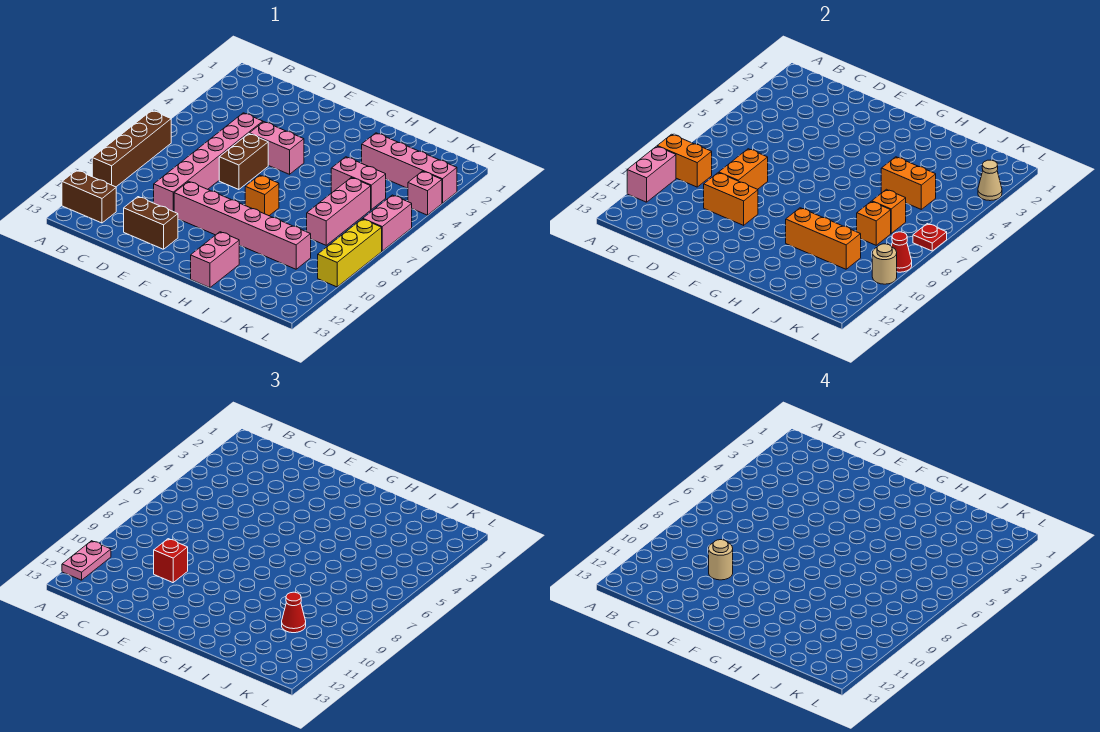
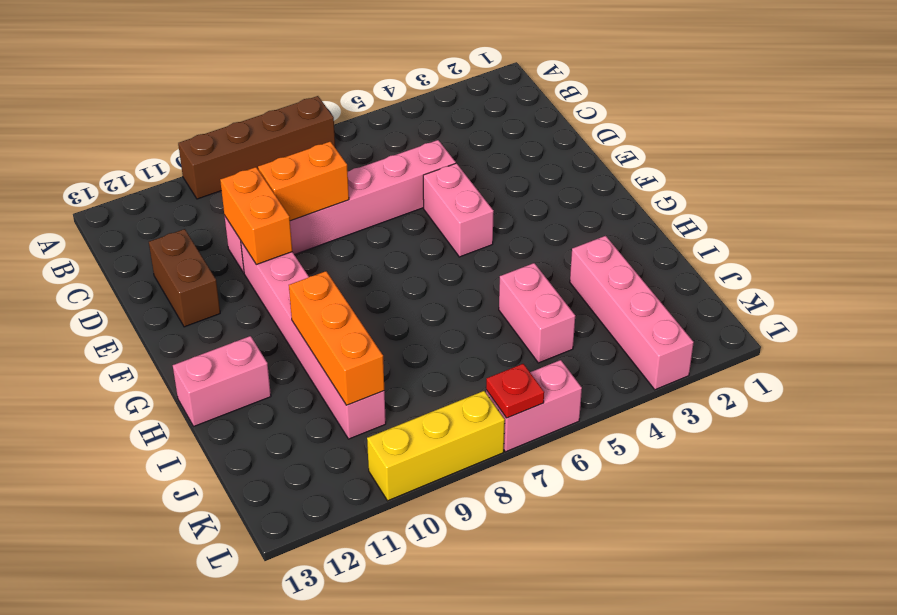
none -> brown 1x2 brick [62,170,116,223]
none -> brown 1x2 brick [219,134,268,190]
none -> orange 1x1 brick [245,175,279,216]
none -> pink 1x3 brick [307,178,371,245]

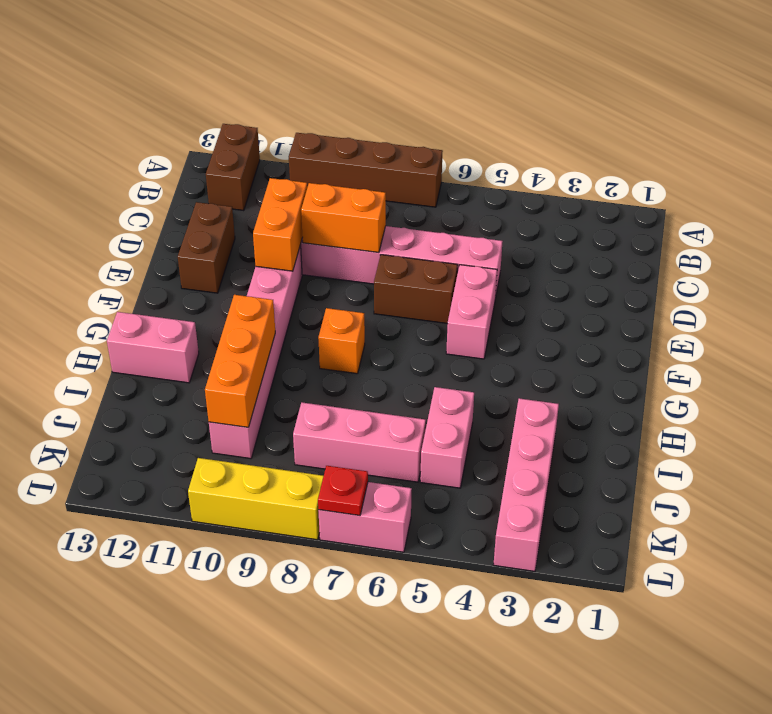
none -> pink 1x1 brick [408,171,442,215]
none -> orange 1x2 brick [657,134,712,187]
none -> pink 1x2 brick [627,146,676,202]
none -> orange 1x2 brick [881,157,936,209]

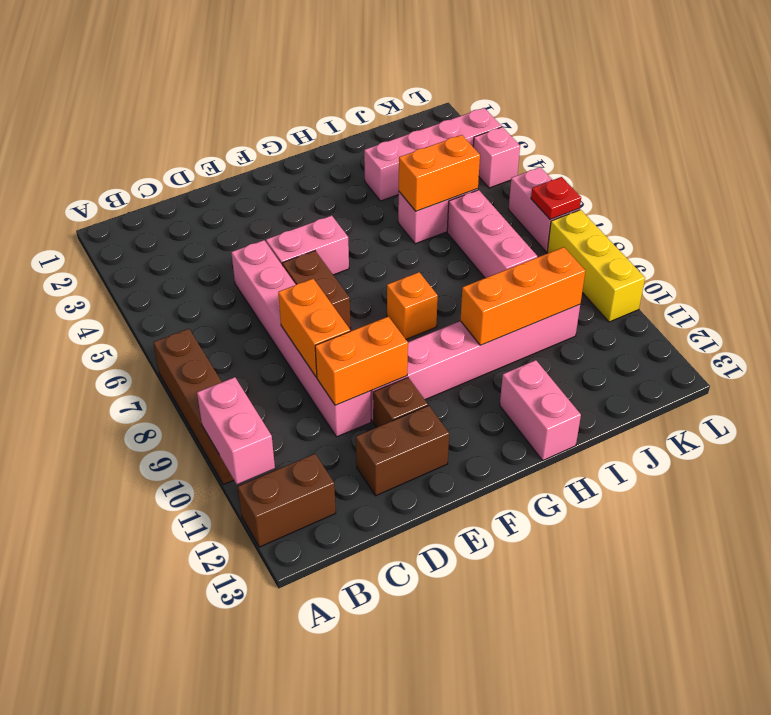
brown 1x1 brick [373,378,428,427] -> none
none -> orange 1x2 brick [657,134,712,187]
none -> orange 1x1 brick [872,189,906,233]
none -> orange 1x1 brick [857,201,891,245]
none -> tan 1x1 cone [978,160,1002,201]

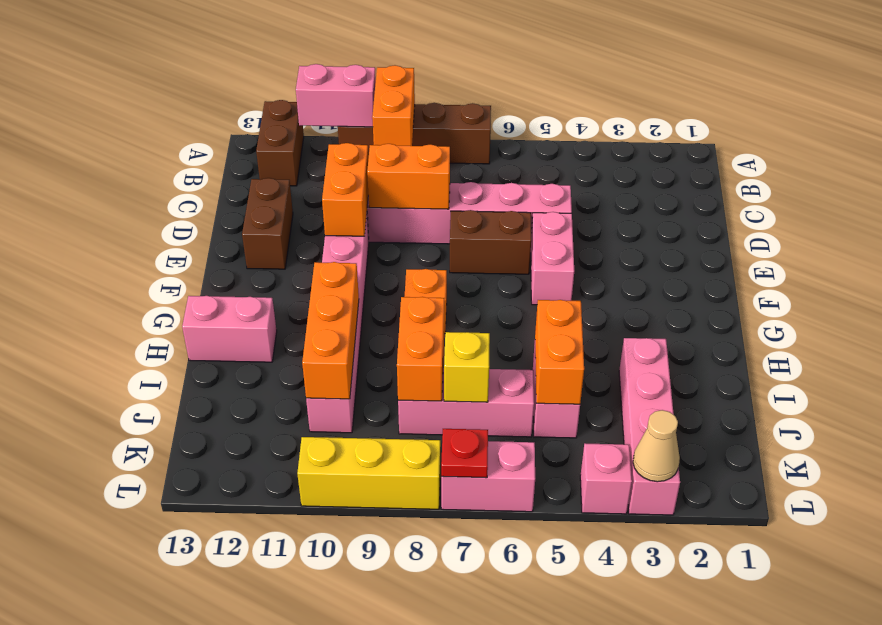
orange 1x2 brick [397,297,444,401] -> orange 1x1 brick [857,201,891,245]
yellow 1x1 brick [444,332,490,402] -> orange 1x1 brick [872,189,906,233]
none -> red 1x1 cone [892,232,912,272]
none -> tan 1x1 round brick [872,244,897,284]
none -> pink 1x2 plate [62,541,111,580]
none -> red 1x1 brick [154,539,188,583]

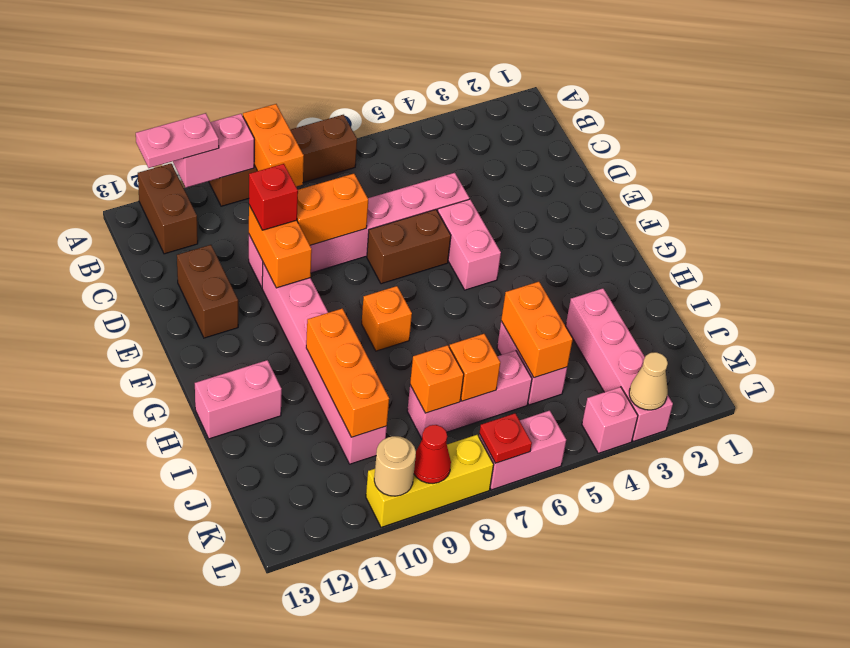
none -> red 1x1 cone [282,592,306,633]
none -> tan 1x1 round brick [709,540,733,580]

